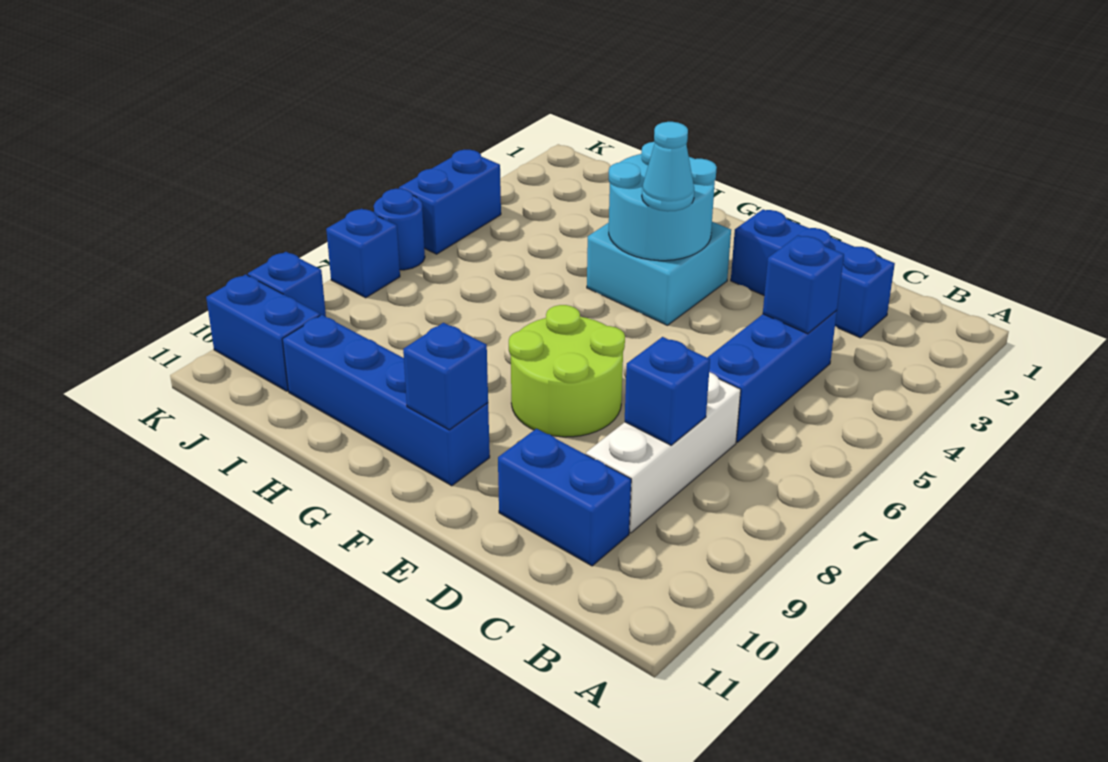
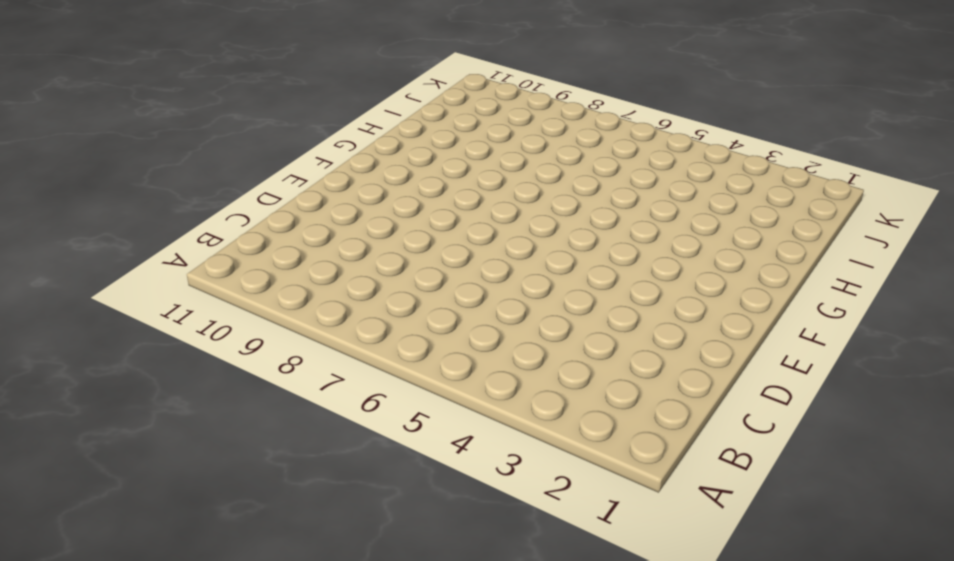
none -> blue 1x3 brick [731,210,895,338]
none -> blue 1x3 brick [707,310,837,442]
none -> white 1x3 brick [586,372,741,533]

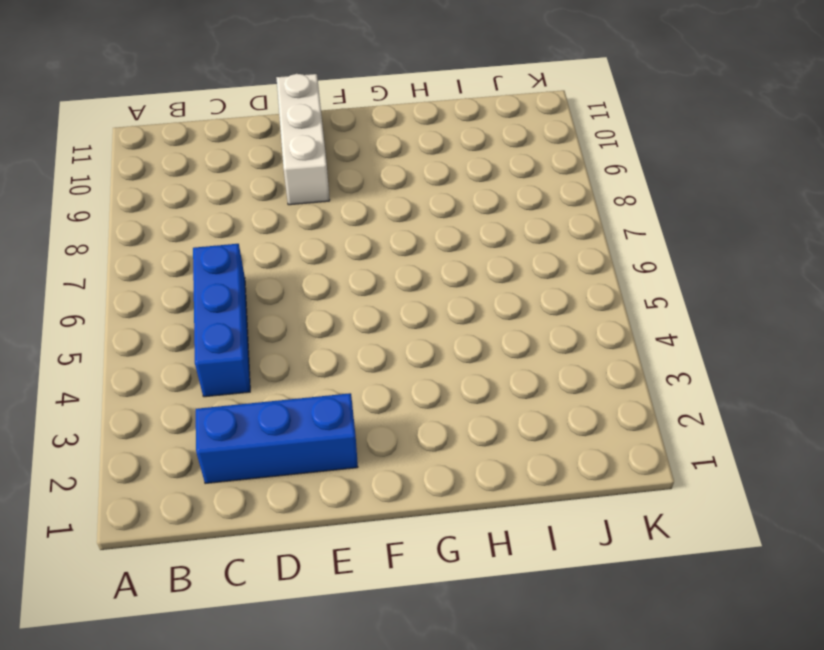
white 1x3 brick [276,74,330,205] -> white 1x3 brick moved to [586,372,741,533]
none -> blue 1x2 brick [498,429,631,566]
none -> lime 2x2 round brick [509,305,625,437]
none -> cyan 2x2 brick [587,222,731,325]

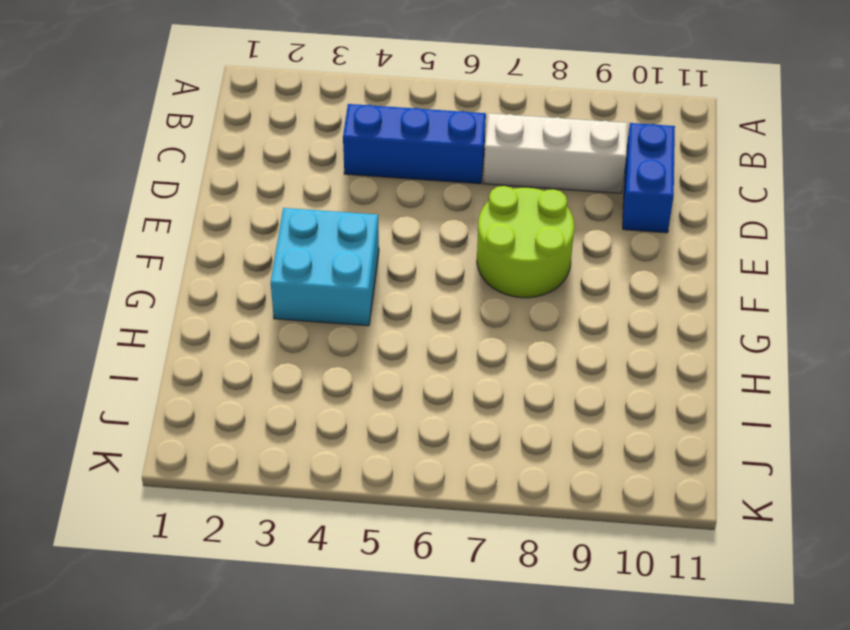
none -> blue 1x3 brick [731,210,895,338]
none -> blue 1x4 brick [282,315,490,486]
none -> blue 1x2 brick [206,274,320,391]

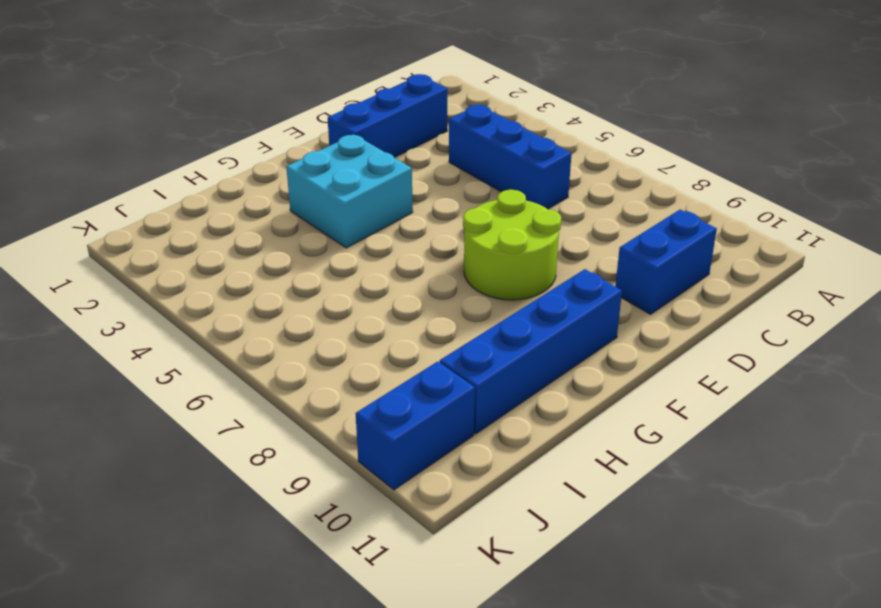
none -> white 1x3 brick [586,372,741,533]
none -> blue 1x2 brick [399,150,501,254]
none -> blue 1x1 round brick [374,189,425,270]

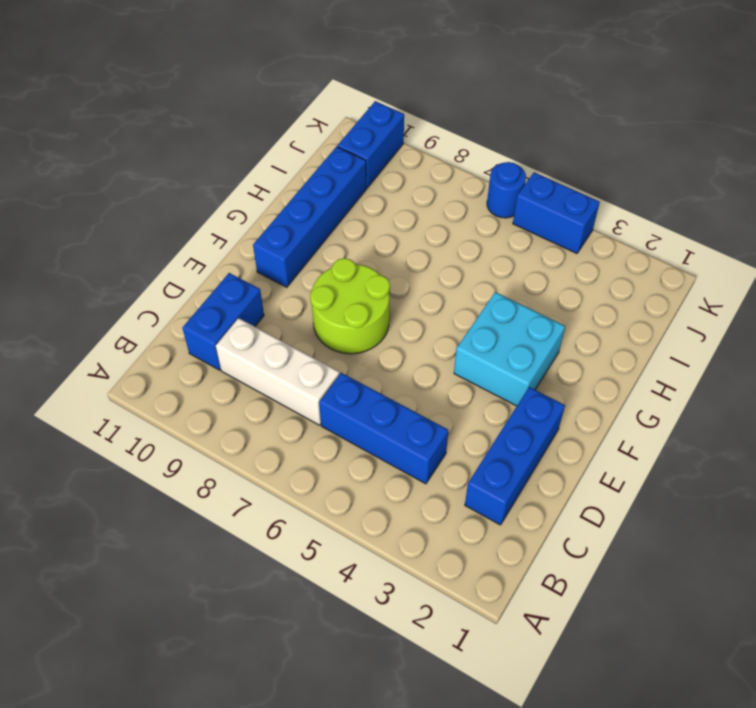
none -> blue 1x1 brick [326,209,400,298]
none -> blue 1x1 brick [248,252,326,317]
none -> blue 1x1 brick [763,235,844,334]

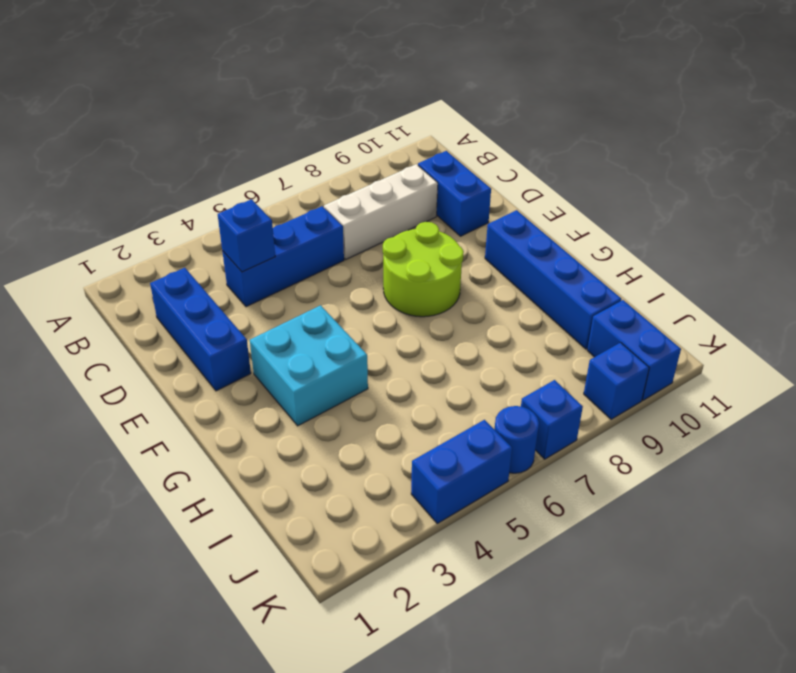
none -> blue 1x1 brick [625,337,710,445]
none -> cyan 2x2 round brick [609,142,717,261]
none -> blue 1x1 brick [403,323,488,430]

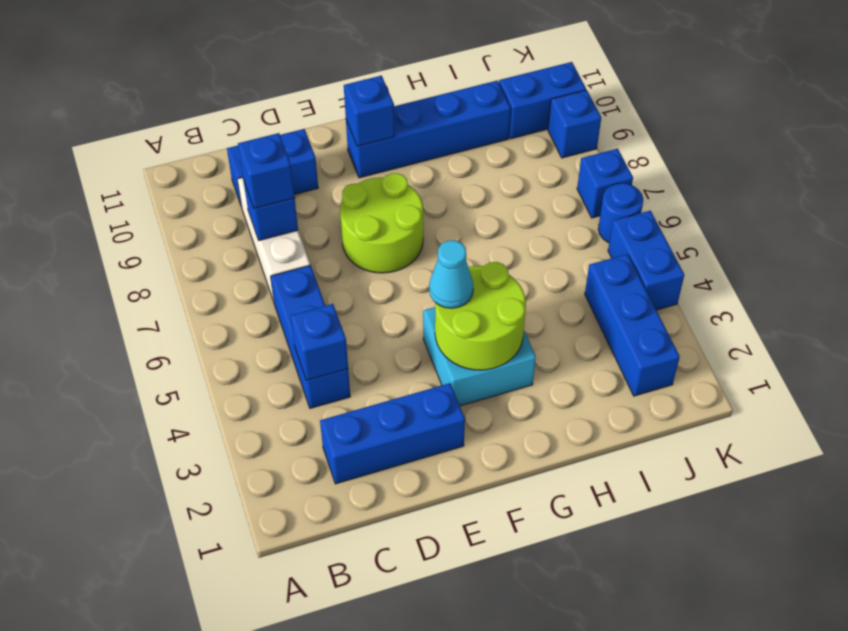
blue 1x1 brick [238,133,295,208] -> none
lime 2x2 round brick [435,262,526,370] -> cyan 2x2 round brick [609,142,717,261]
blue 1x3 brick [585,254,680,396] -> none

